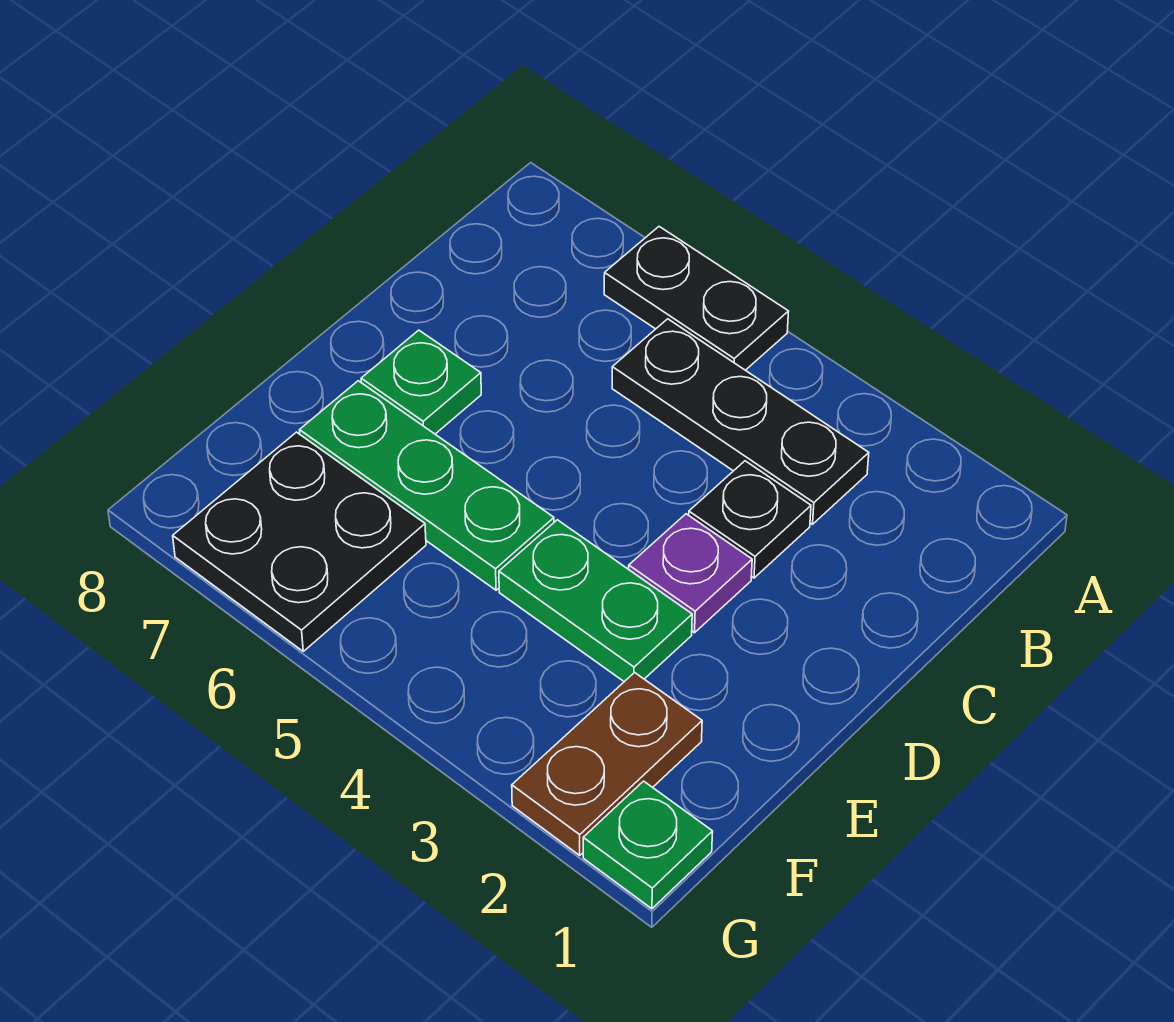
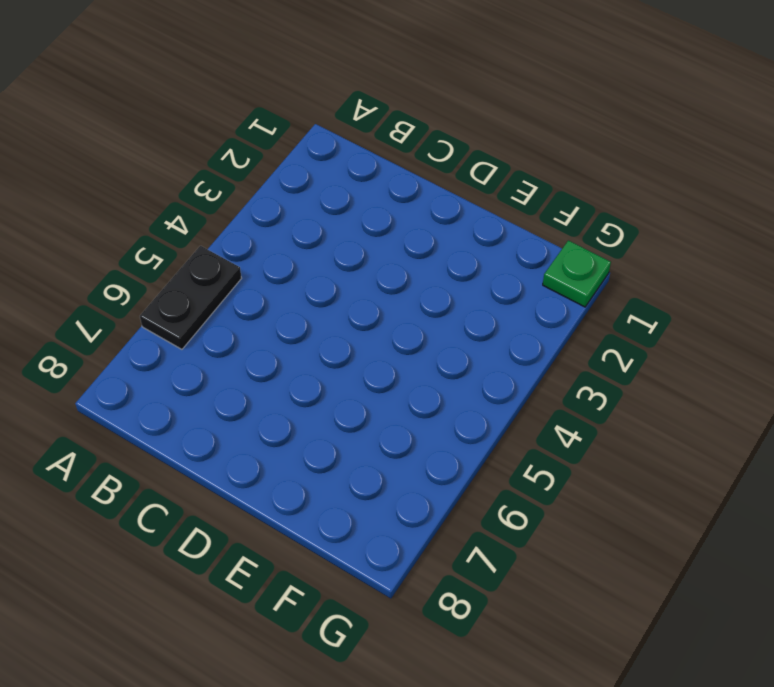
none -> black 1x3 plate [612,319,869,524]
none -> black 1x1 plate [689,461,811,578]

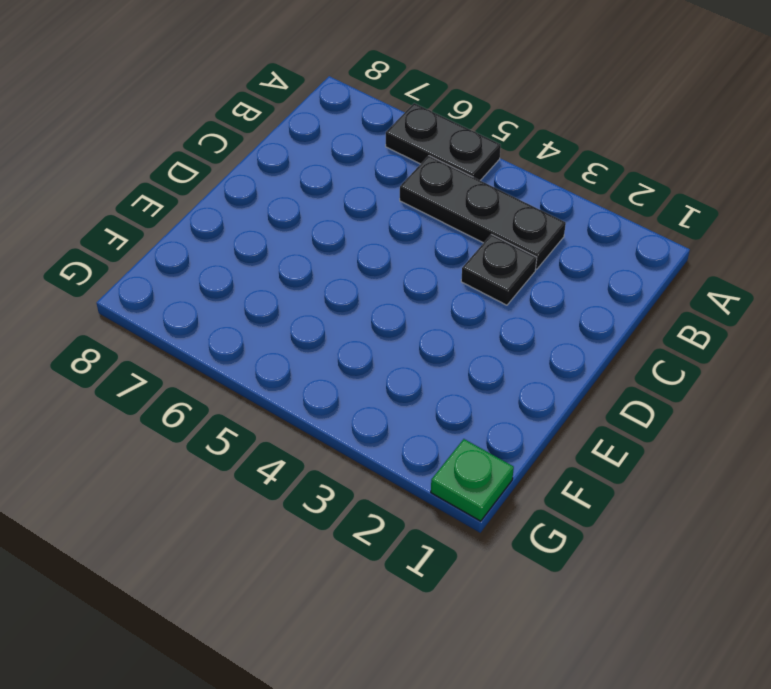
none -> purple 1x1 plate [629,514,752,633]
none -> green 1x1 plate [361,330,481,434]

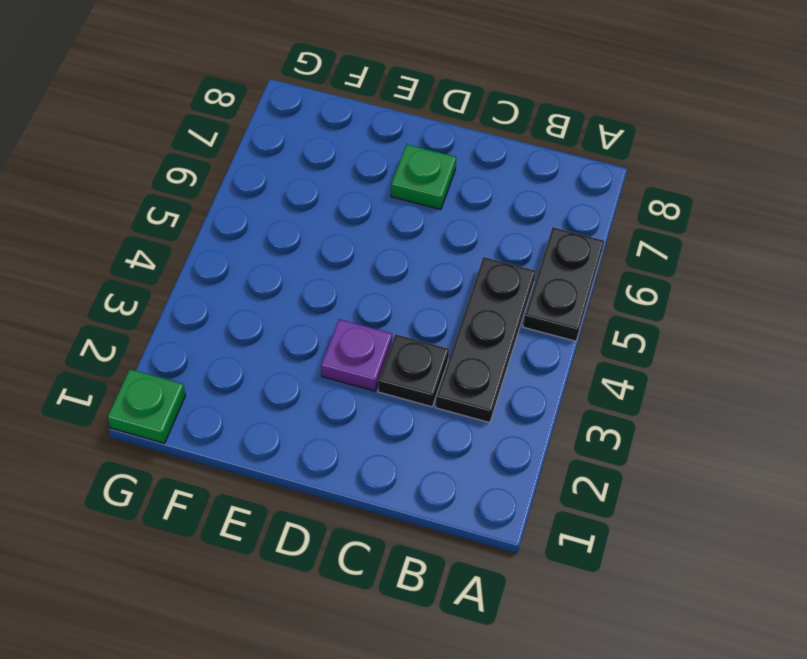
none -> green 1x2 plate [499,520,692,682]
none -> green 1x3 plate [300,381,554,590]

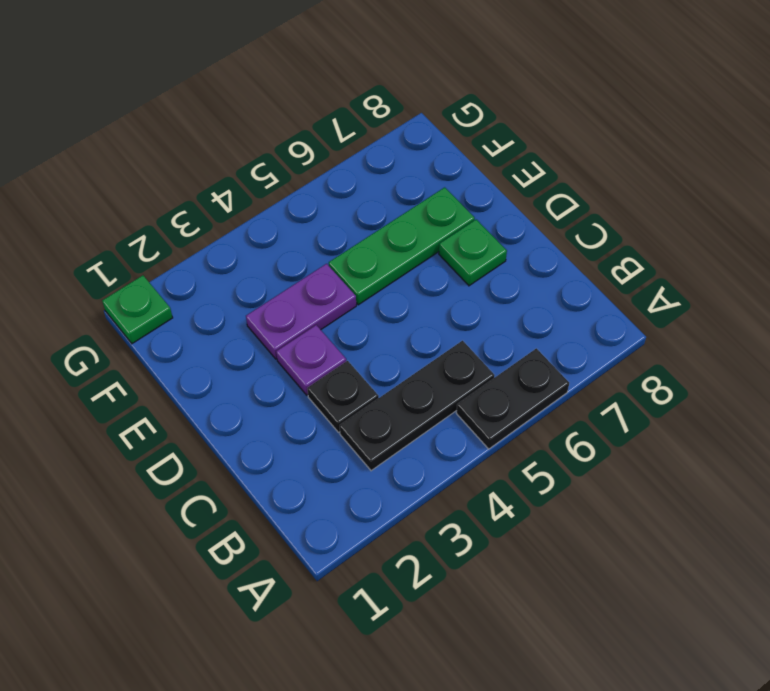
purple 1x2 plate [246,264,356,359] -> green 1x2 plate [499,520,692,682]
none -> brown 1x2 plate [512,673,702,855]
none -> black 2x2 plate [173,432,426,651]

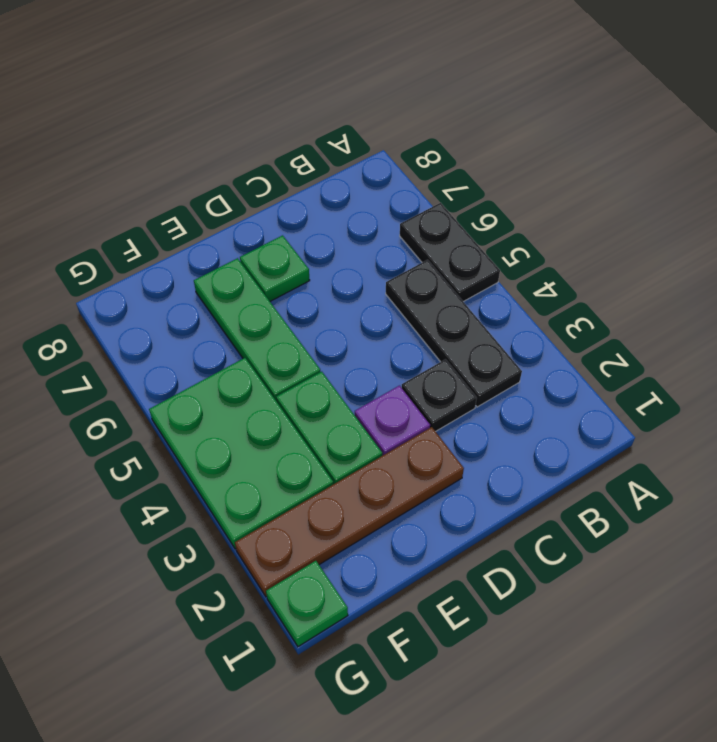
brown 1x4 plate [235,427,464,597] -> brown 1x2 plate [512,673,702,855]
green 2x3 plate [149,358,333,549] -> none
none -> black 2x2 plate [173,432,426,651]

